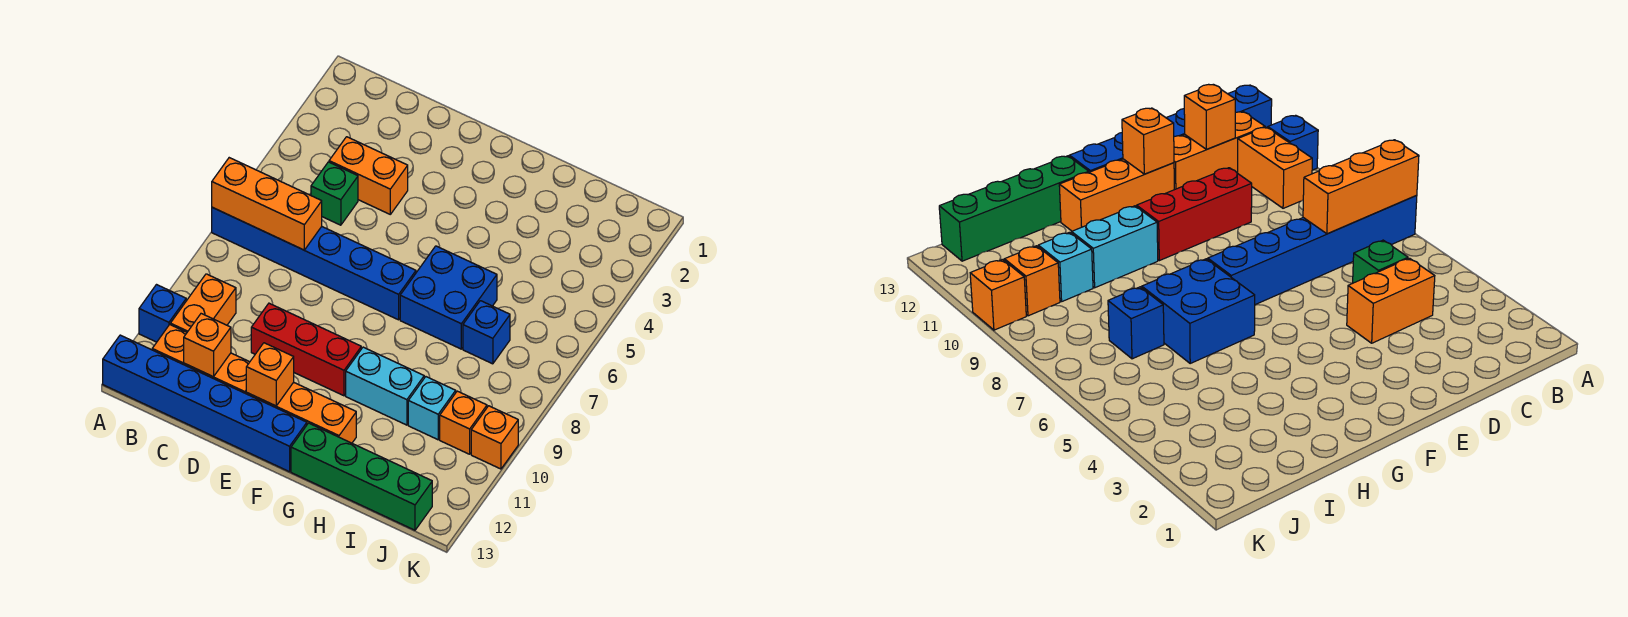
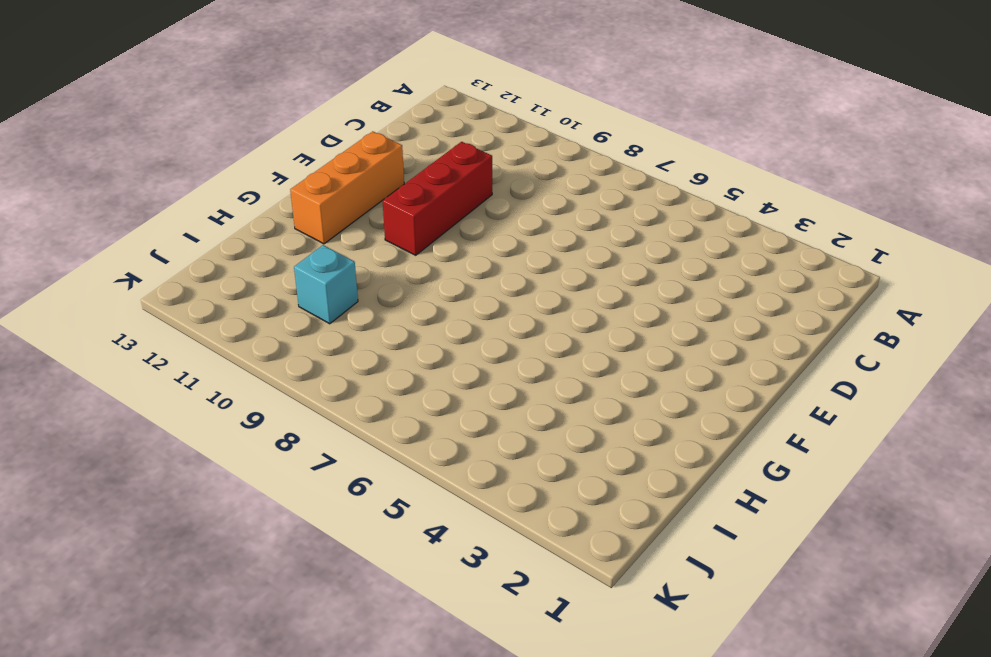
none -> blue 1x6 brick [212,207,416,320]
none -> blue 1x1 brick [139,285,186,342]
none -> blue 1x6 brick [103,335,307,472]

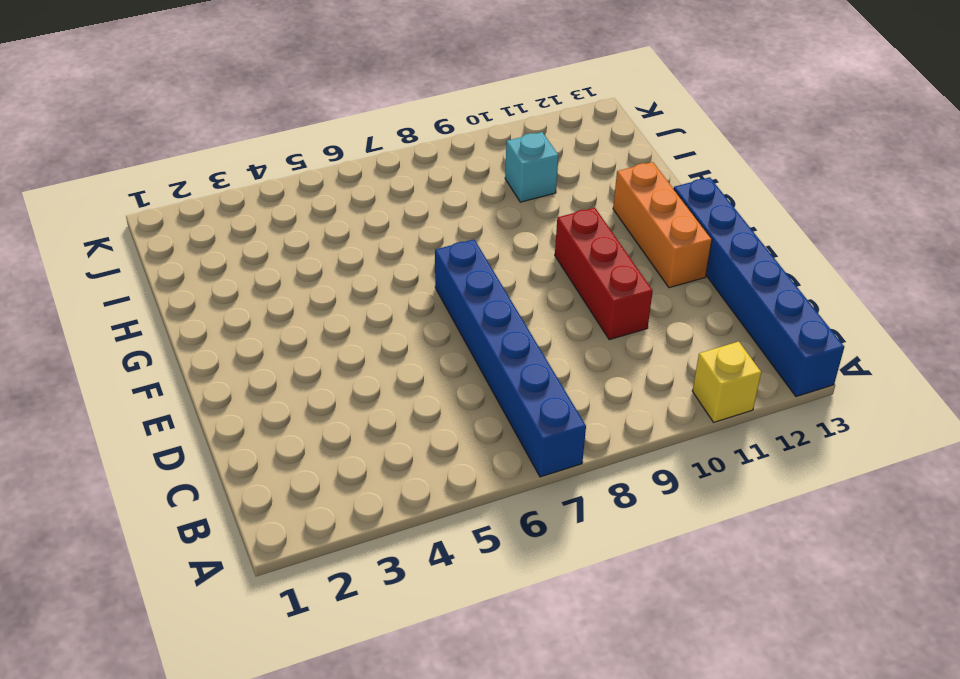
yellow 1x1 brick [692,342,761,422] -> blue 1x1 brick [139,285,186,342]
none -> orange 1x2 brick [170,274,236,332]
none -> orange 1x3 brick [152,325,249,394]
none -> orange 1x2 brick [329,137,408,214]

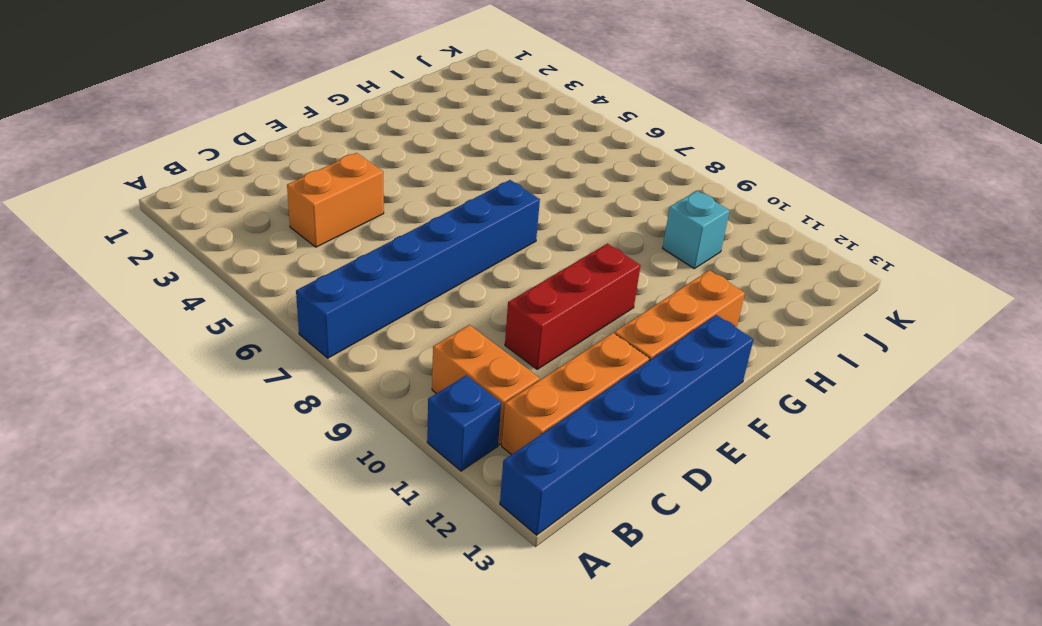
none -> green 1x1 brick [311,162,358,225]
none -> blue 2x2 brick [400,246,497,349]
none -> cyan 1x2 brick [346,347,424,425]

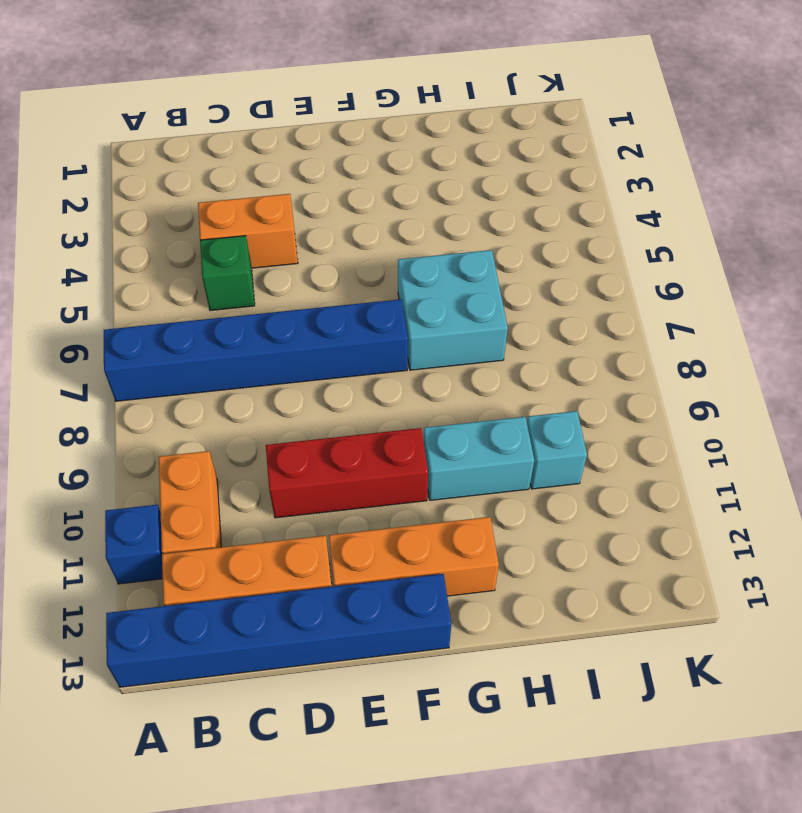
cyan 2x2 brick [398,250,508,370] -> blue 2x2 brick [400,246,497,349]
none -> green 1x4 brick [291,423,432,530]
none -> blue 1x1 brick [463,301,510,364]
none -> orange 1x1 brick [440,391,487,454]

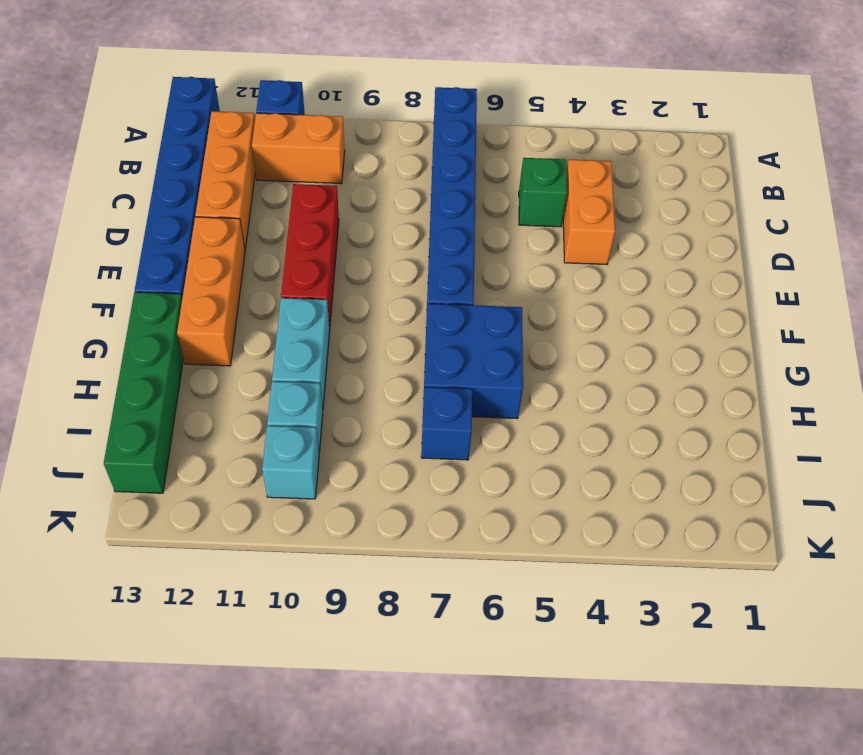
cyan 1x1 brick [262,426,319,499] -> orange 1x1 brick [440,391,487,454]
none -> orange 1x1 brick [471,406,518,469]
none -> orange 1x3 brick [212,158,322,250]
none -> orange 1x1 brick [184,314,231,377]

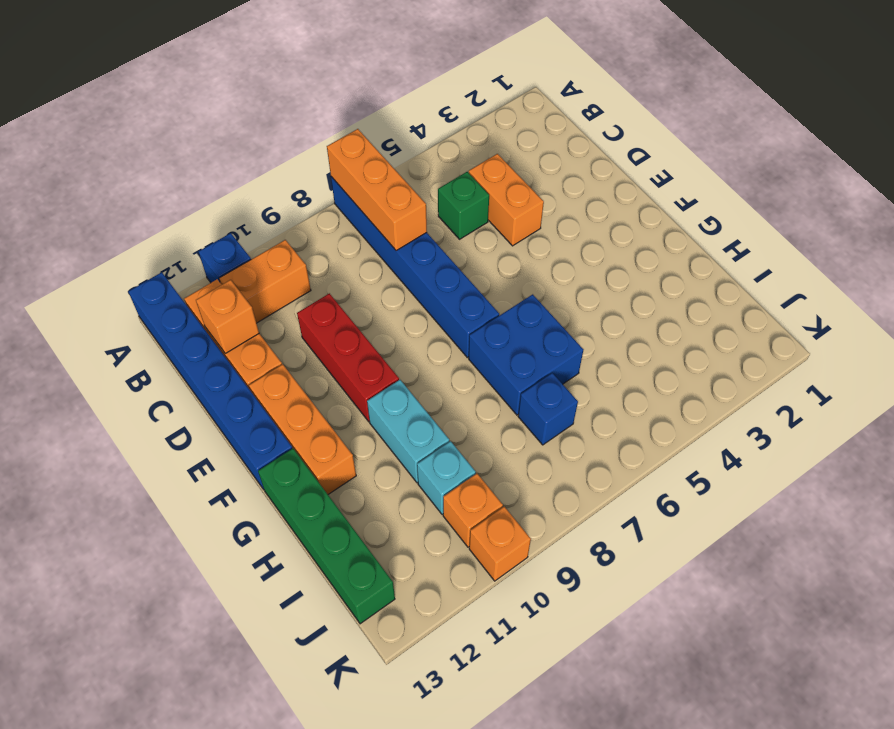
none -> orange 1x1 brick [246,343,294,406]

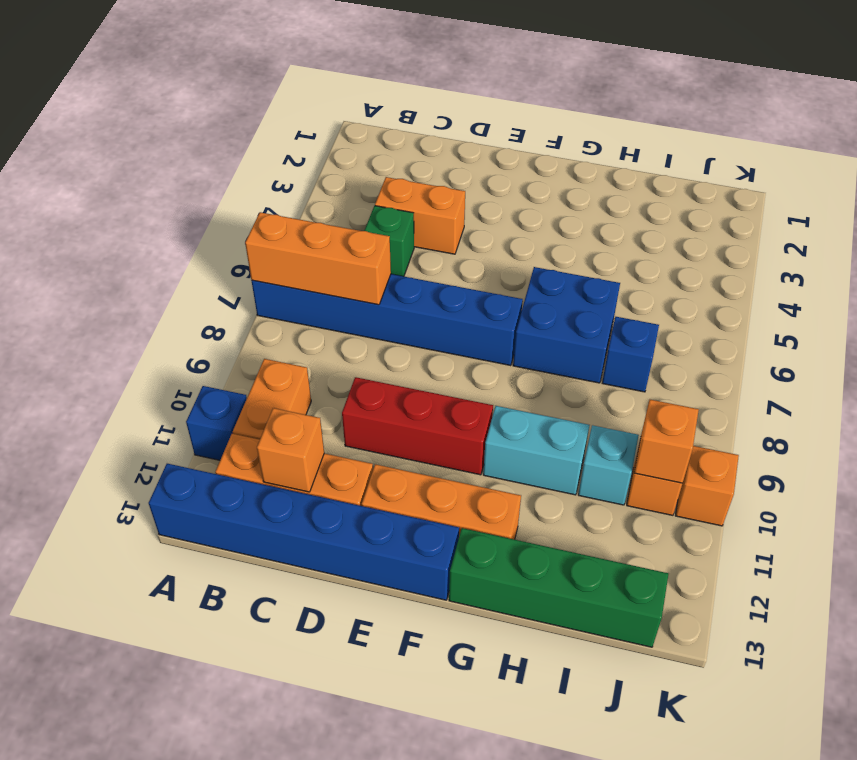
orange 1x1 brick [634,400,699,483] -> orange 1x1 brick moved to [246,343,294,406]

